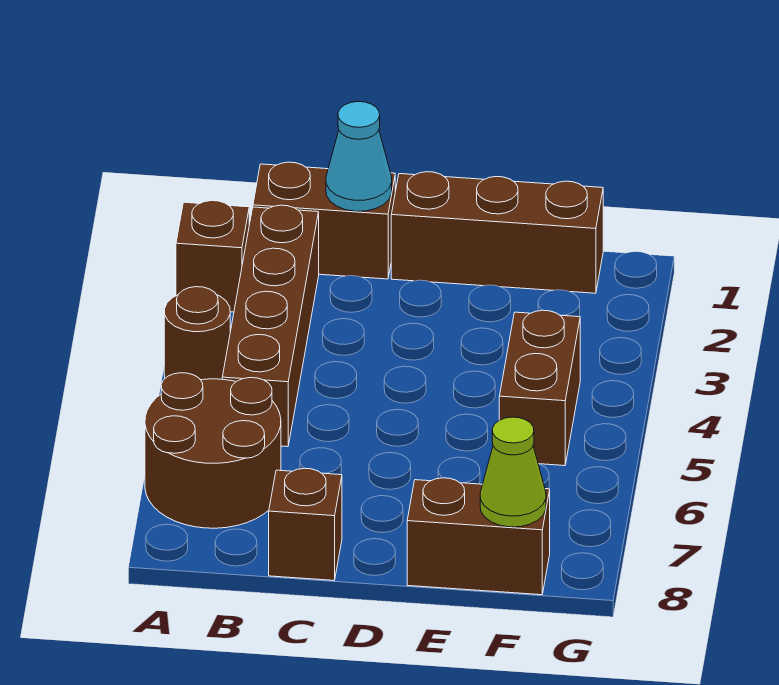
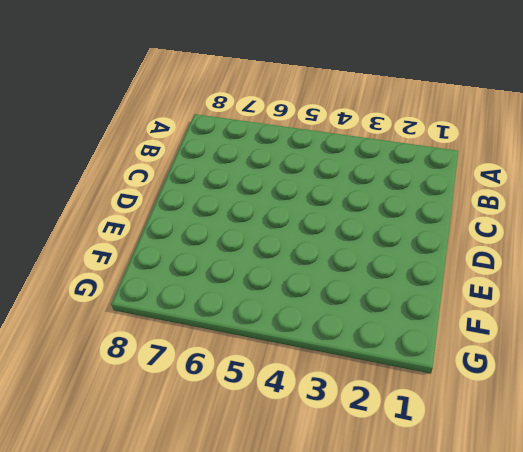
none -> brown 1x1 brick [176,201,249,312]
none -> brown 1x1 round brick [164,287,230,380]

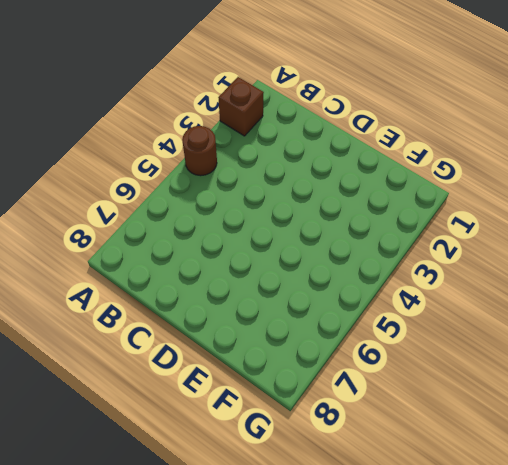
none -> brown 2x2 round brick [145,373,281,528]
none -> brown 1x2 brick [253,162,395,279]

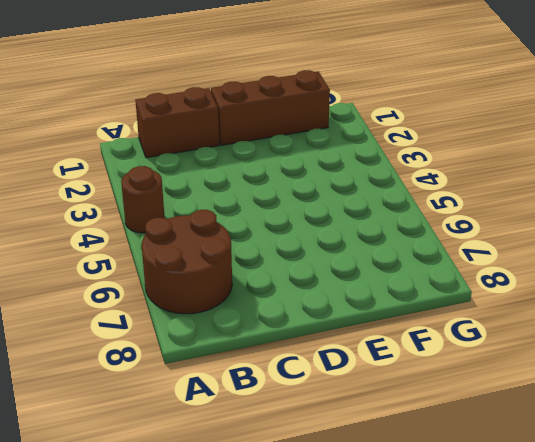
none -> brown 1x1 brick [176,201,249,312]
none -> brown 1x4 brick [222,205,319,447]

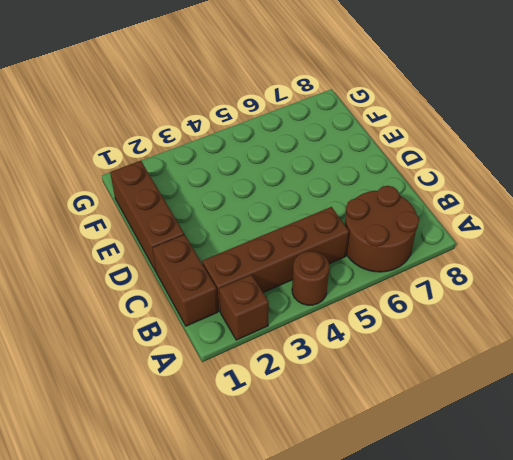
none -> brown 1x1 brick [269,468,342,580]
none -> brown 1x2 brick [407,478,550,595]

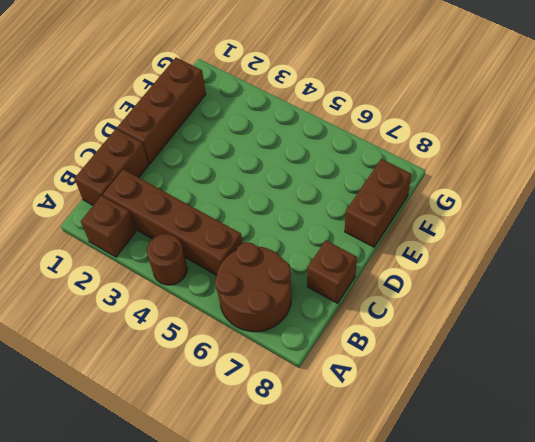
none -> brown 1x2 brick [499,310,580,466]
none -> cyan 1x1 cone [326,102,392,211]

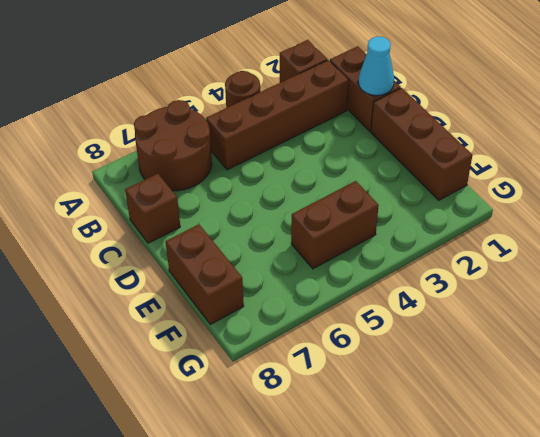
none -> lime 1x1 cone [480,417,546,527]

